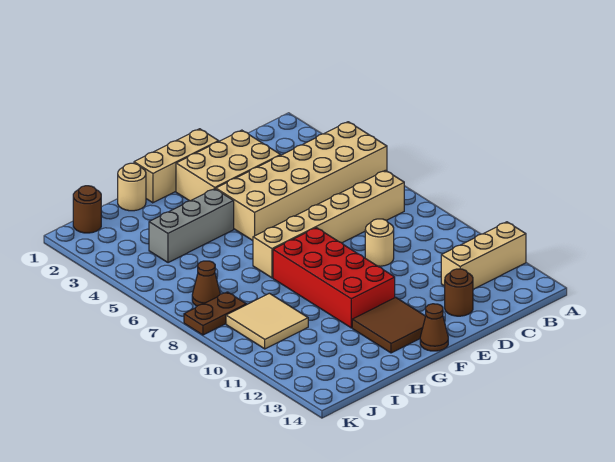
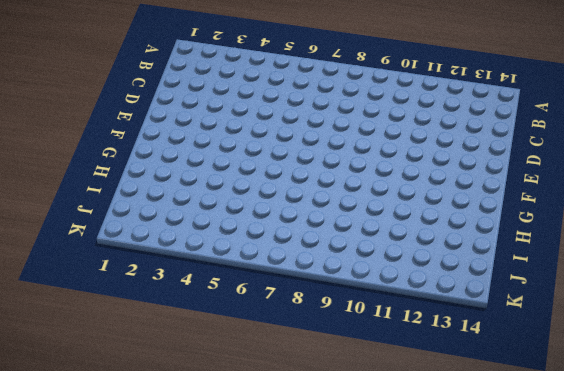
none -> tan 2x6 brick [216,122,387,241]
none -> tan 1x3 brick [441,222,526,289]
none -> tan 1x6 brick [253,170,404,278]

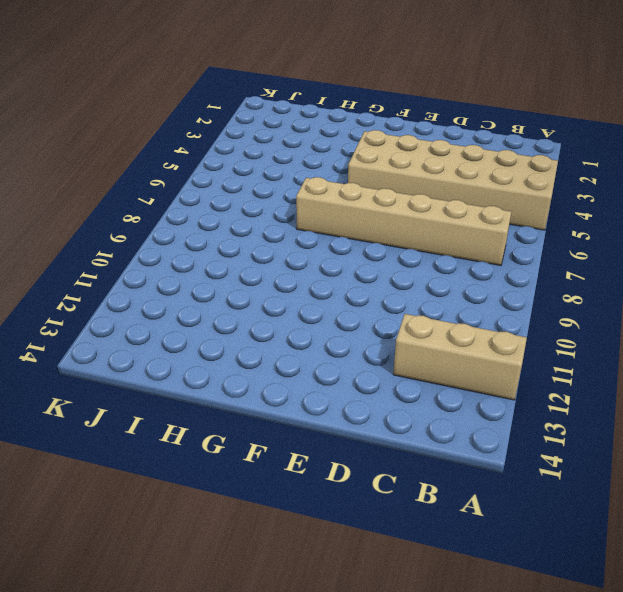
none -> tan 2x3 brick [176,130,281,201]
none -> tan 1x1 round brick [365,219,394,266]
none -> brown 1x1 round brick [445,269,473,316]

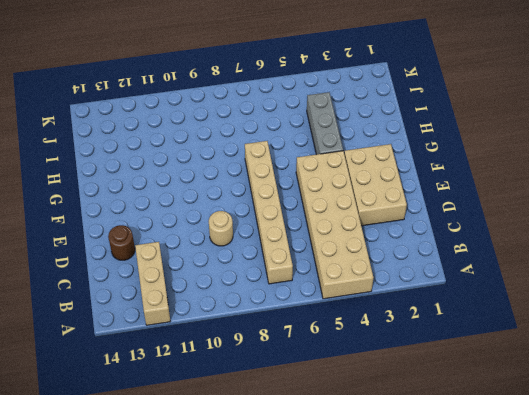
none -> tan 1x3 brick [134,129,219,203]
none -> red 2x4 brick [273,228,395,328]
none -> brown 2x2 tile [352,297,426,353]

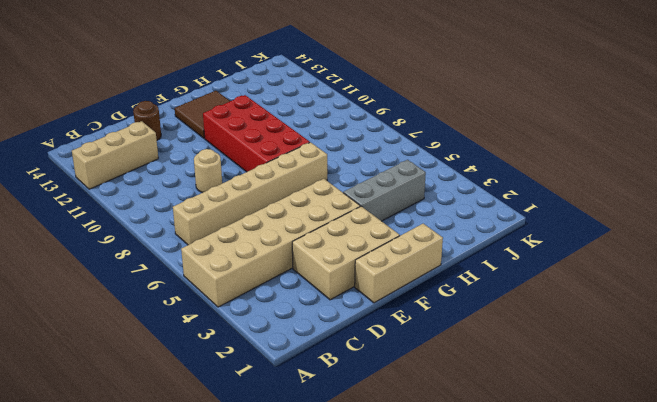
none -> brown 1x1 cone [420,304,448,351]
none -> tan 1x1 round brick [118,163,146,211]
none -> tan 2x2 tile [226,293,308,349]

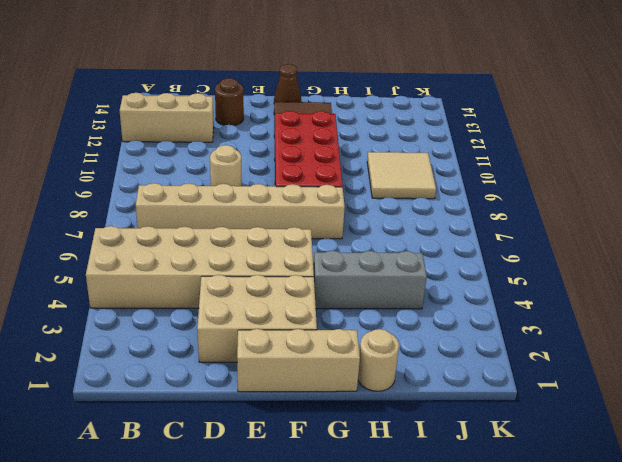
none -> brown 1x1 round brick [73,186,101,233]
none -> brown 1x1 cone [192,261,220,306]
none -> brown 1x2 plate [184,292,246,335]

